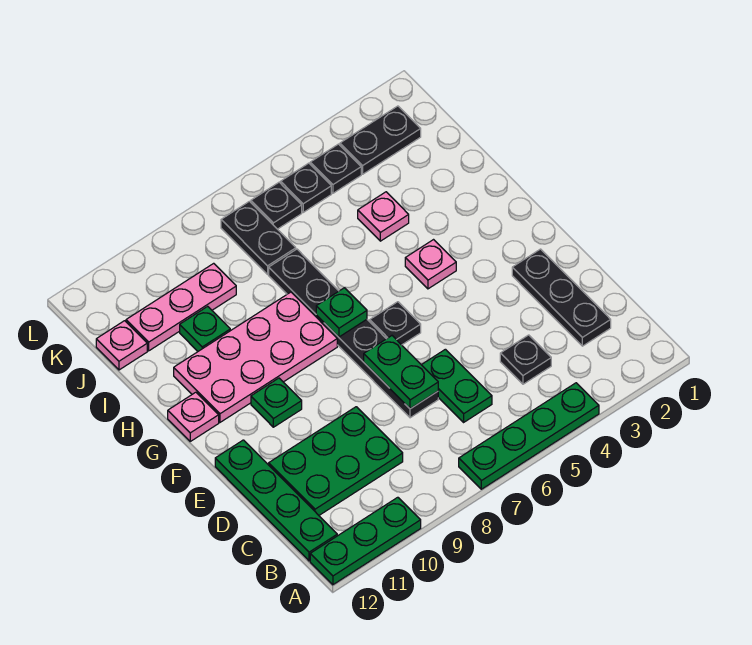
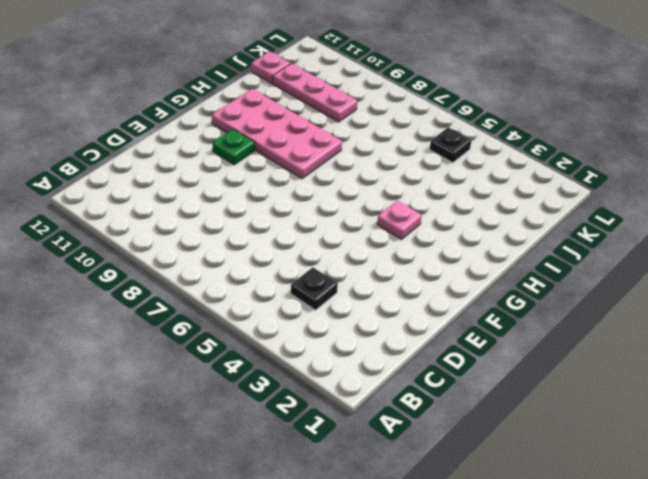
none -> green 1x4 plate [459,383,599,489]
none -> green 1x3 plate [310,497,421,585]
none -> green 1x4 plate [215,440,337,561]

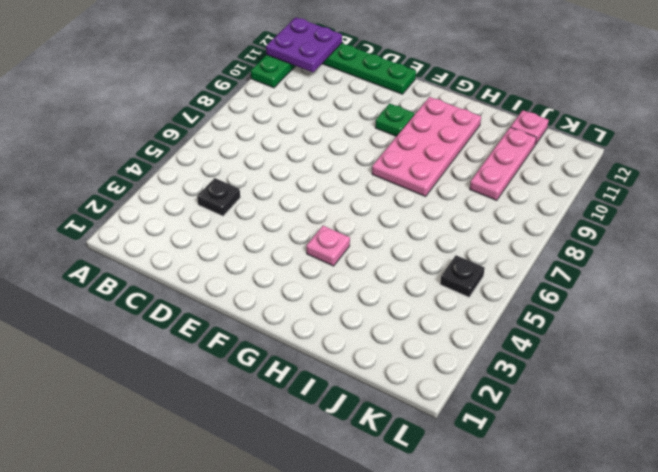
purple 2x2 plate [266,17,342,72] -> none
none -> green 1x4 plate [459,383,599,489]
none -> black 1x3 plate [512,249,611,346]
none -> green 1x2 plate [422,349,492,422]

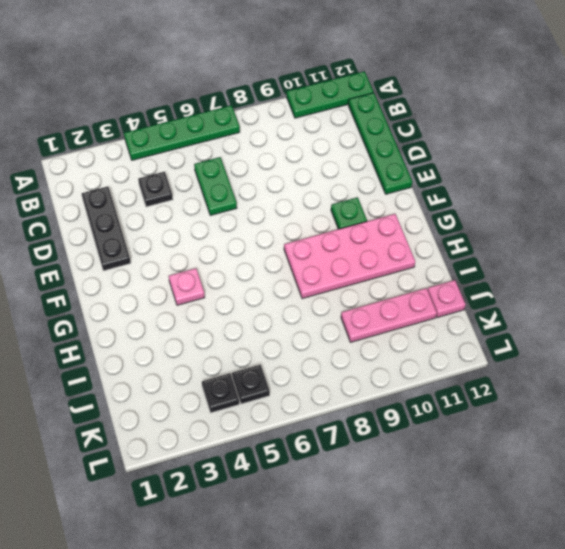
none -> green 2x3 plate [269,407,403,515]
none -> black 1x6 plate [269,249,438,418]
none -> black 1x1 plate [370,302,421,345]

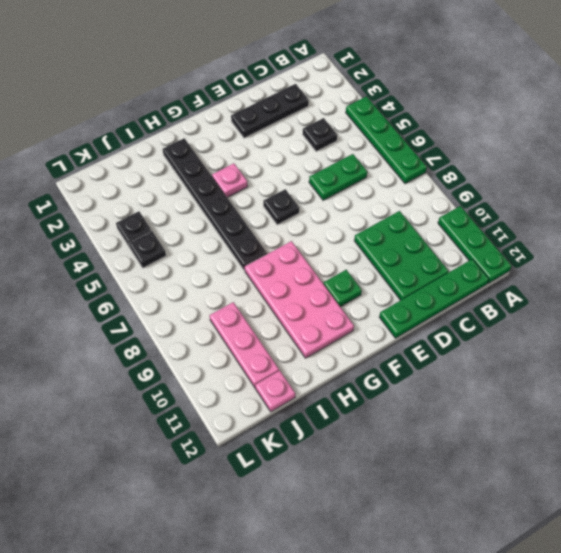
black 1x6 plate [163,138,267,270] -> black 1x6 plate turned to [269,249,438,418]
none -> pink 1x1 plate [168,392,219,441]
none -> pink 1x1 plate [358,192,409,241]
none -> green 1x1 plate [180,306,230,351]

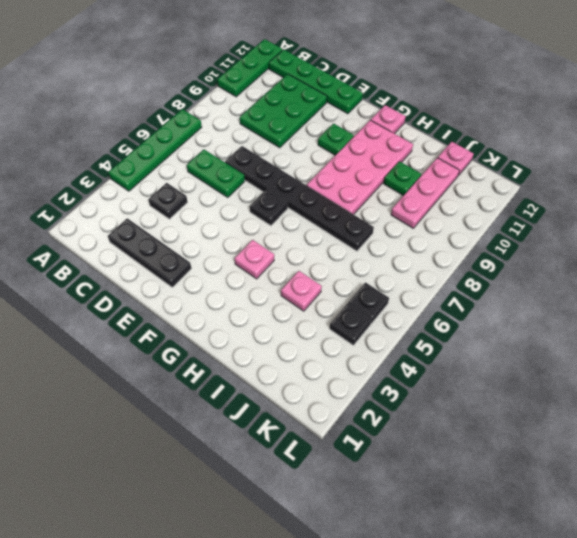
none -> black 1x2 plate [221,201,296,274]
none -> black 1x2 plate [340,106,421,174]
none -> black 1x1 plate [251,182,302,229]

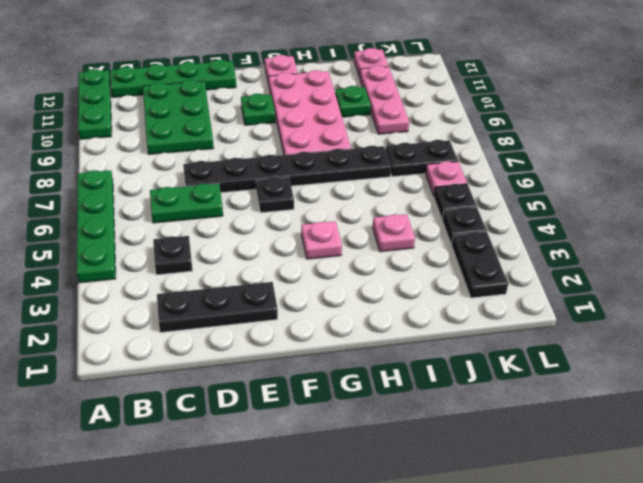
pink 1x1 plate [426,161,467,196] -> black 1x1 plate [251,182,302,229]
none -> green 1x2 plate [364,336,438,409]
none -> green 1x1 plate [316,288,367,337]

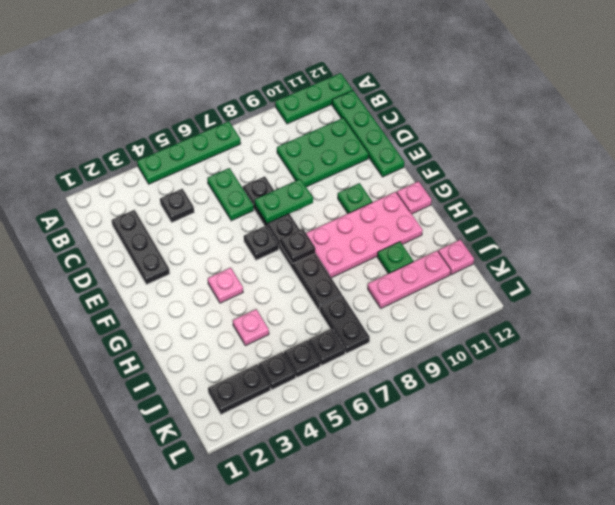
green 1x2 plate [255,179,313,224] -> green 1x2 plate turned to [364,336,438,409]
black 1x1 plate [280,228,315,264] -> green 1x1 plate [316,288,367,337]

